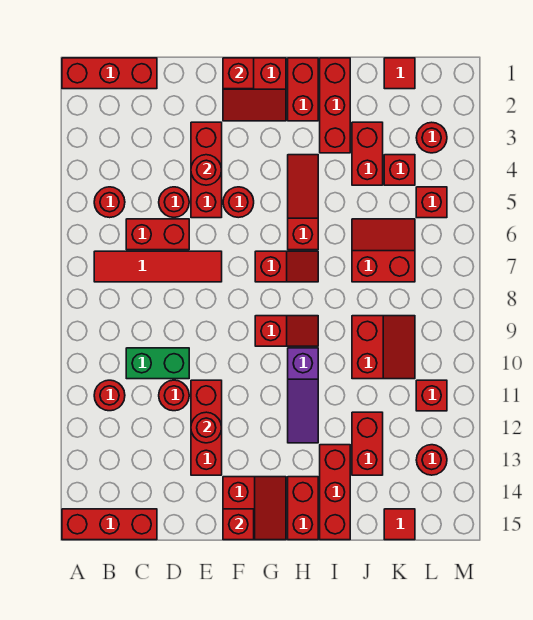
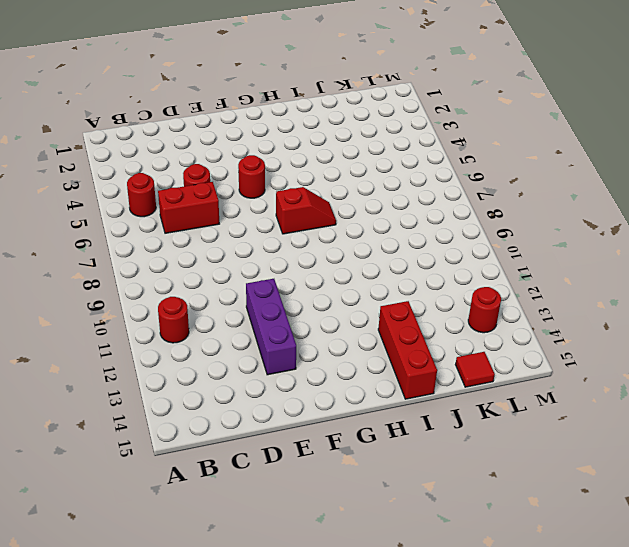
purple 1x3 brick [246,279,296,375] -> red 1x3 brick [191,380,222,475]
none -> red 1x3 brick [62,58,157,89]
none -> red 1x3 brick [62,509,157,540]
none -> red 1x4 tile [94,251,222,282]
none -> green 1x2 brick [126,348,189,379]

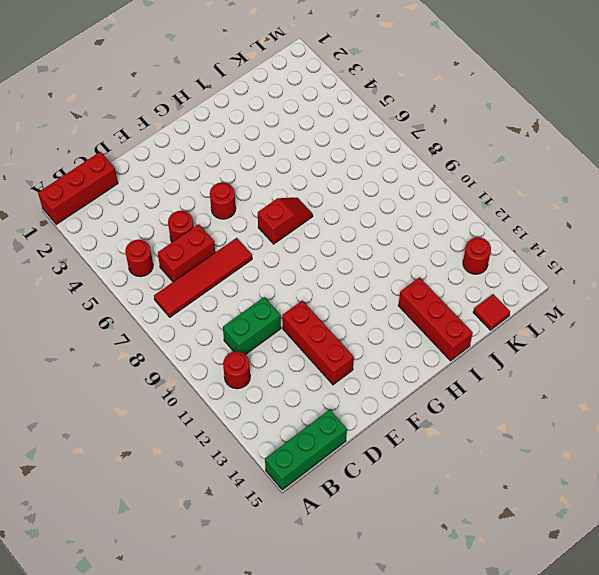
green 1x3 brick [265,410,347,490] -> red 1x3 brick [62,509,157,540]
none -> red 1x1 round brick [159,380,189,411]
none -> red 1x3 brick [191,122,222,218]
none -> red 2x2 slope [223,58,286,121]
none -> red 2x2 slope [223,477,286,540]

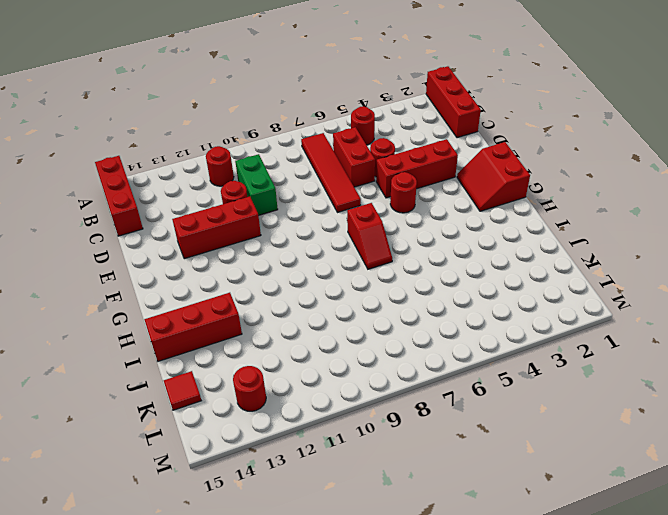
none -> red 2x2 slope [223,477,286,540]
none -> red 1x2 slope [255,316,318,346]
none -> red 1x2 brick [288,58,318,121]
none -> red 1x3 slope [288,155,318,250]

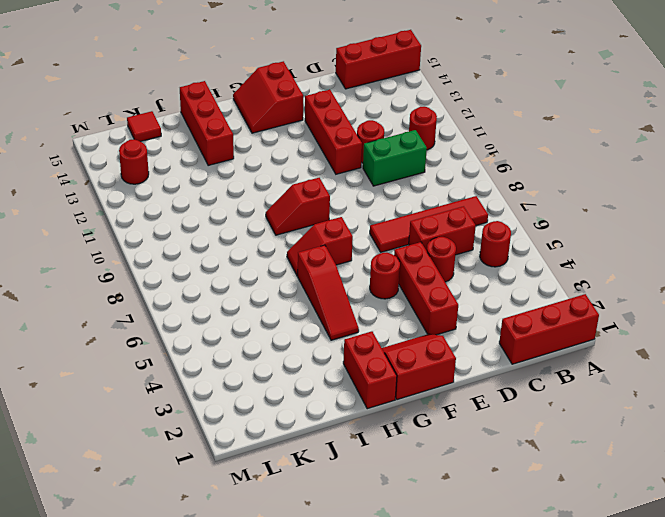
none -> purple 1x3 slope [288,348,318,443]
none -> red 1x2 brick [288,477,318,540]
none -> red 1x3 brick [320,58,350,153]
none -> red 1x2 brick [352,122,383,185]

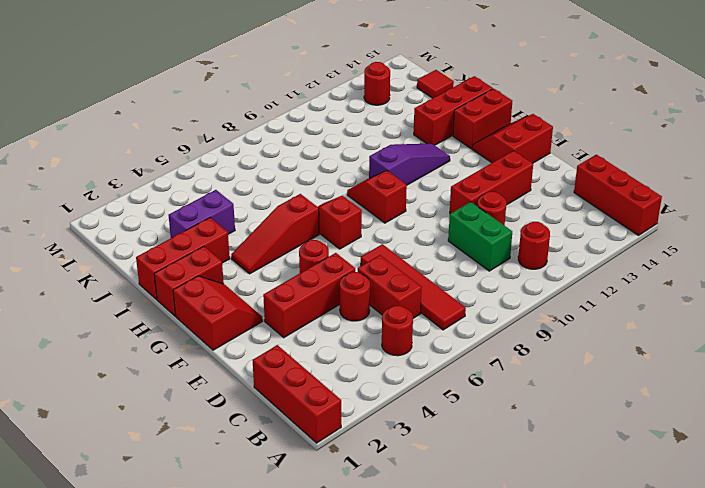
purple 1x2 brick [169,190,235,238] -> red 1x2 brick [352,122,383,185]
none -> red 2x2 slope [352,219,415,282]
none -> red 2x2 slope [352,316,415,379]
none -> red 1x2 brick [352,412,383,475]
none -> red 1x1 tile [384,58,415,89]

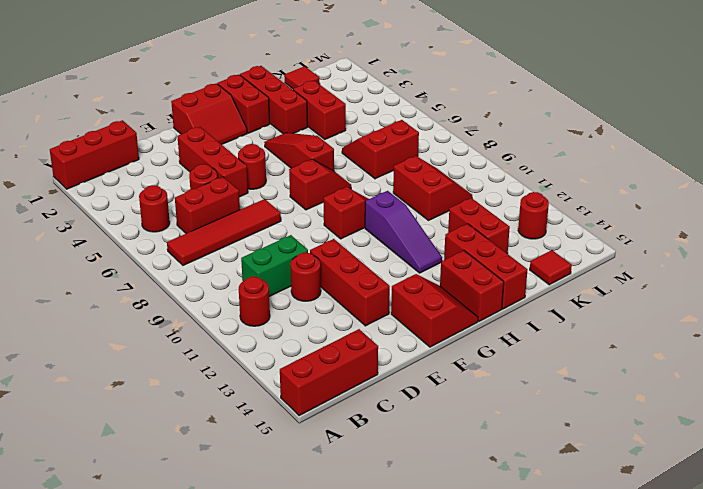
none -> red 1x1 brick [384,155,415,185]
none -> red 1x1 round brick [416,122,447,153]
none -> red 1x1 brick [416,187,447,218]
none -> red 1x1 brick [416,380,447,411]

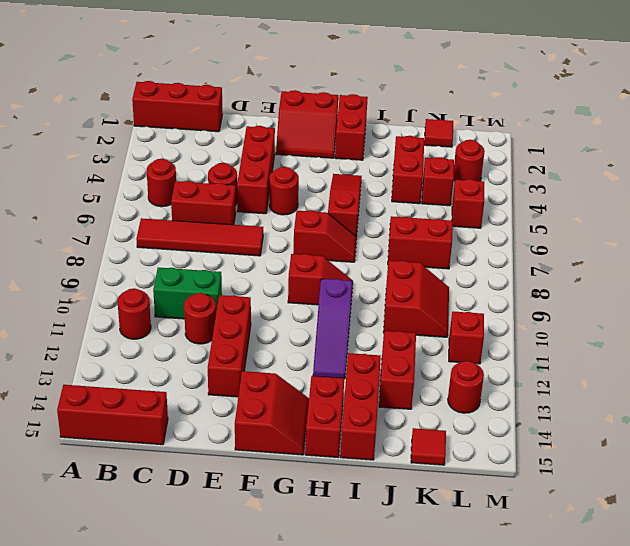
none -> red 1x3 brick [320,58,350,153]
none -> red 1x1 round brick [191,155,222,185]
none -> red 1x1 round brick [191,412,222,443]
none -> red 1x1 brick [223,58,254,89]

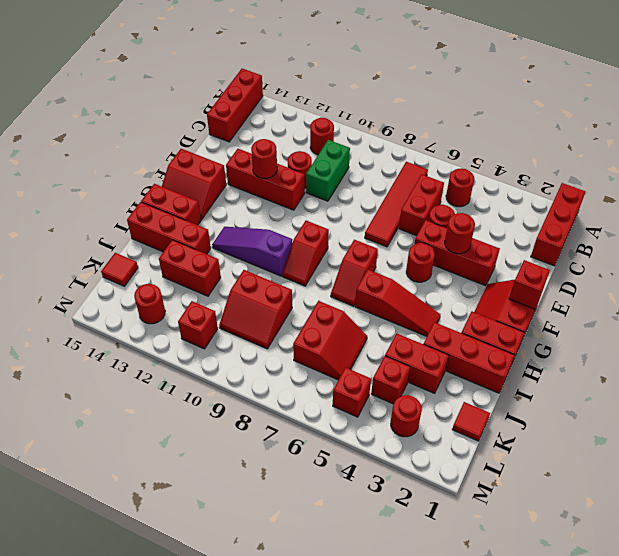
none -> red 1x1 brick [223,509,254,540]

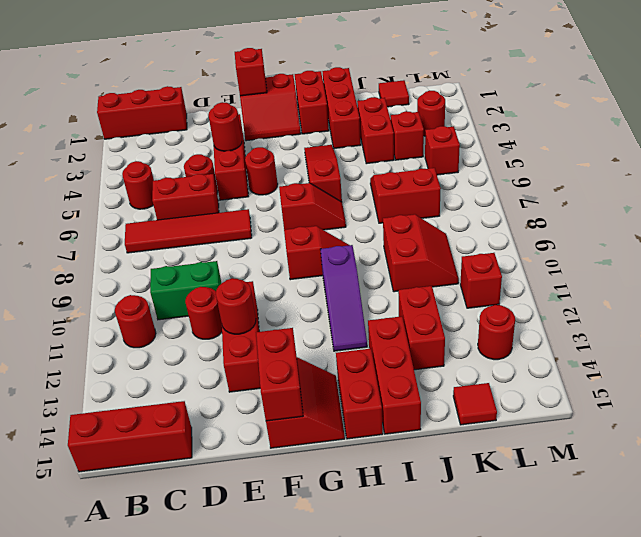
red 1x2 brick [256,328,303,421] -> red 1x1 brick [223,509,254,540]

